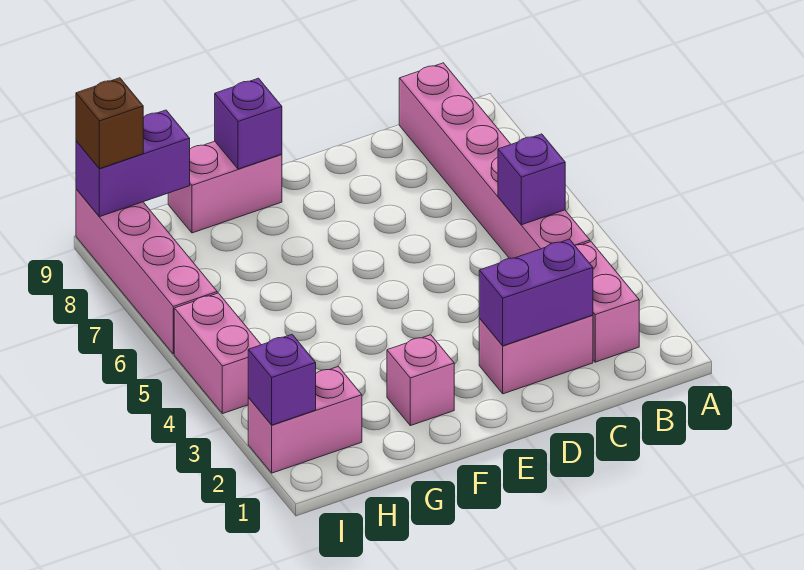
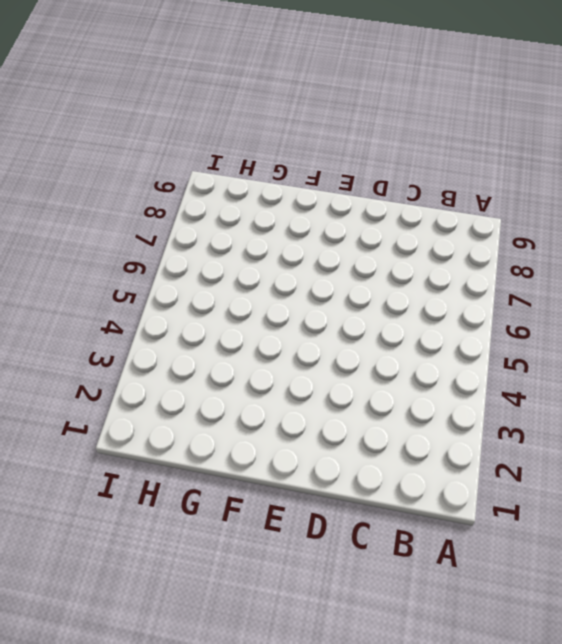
none -> pink 1x2 brick [575,242,639,362]
none -> pink 1x6 brick [399,63,590,258]
none -> pink 1x2 brick [479,315,593,394]

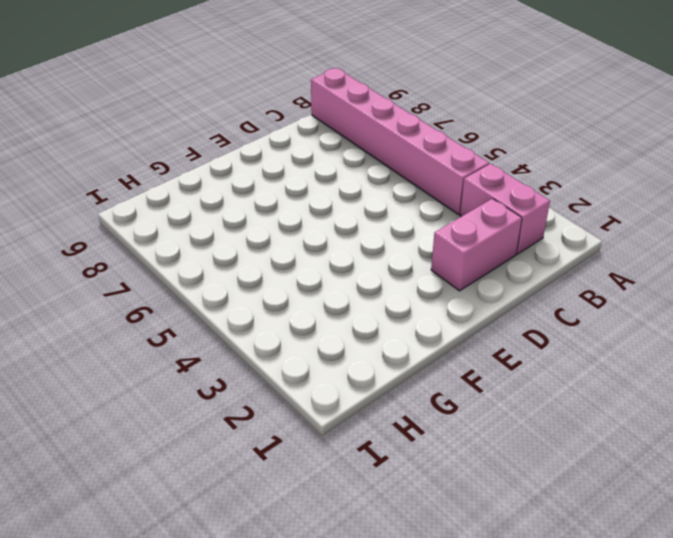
none -> pink 1x1 brick [387,335,454,426]
none -> pink 1x2 brick [168,141,282,233]
none -> pink 1x2 brick [248,367,362,473]

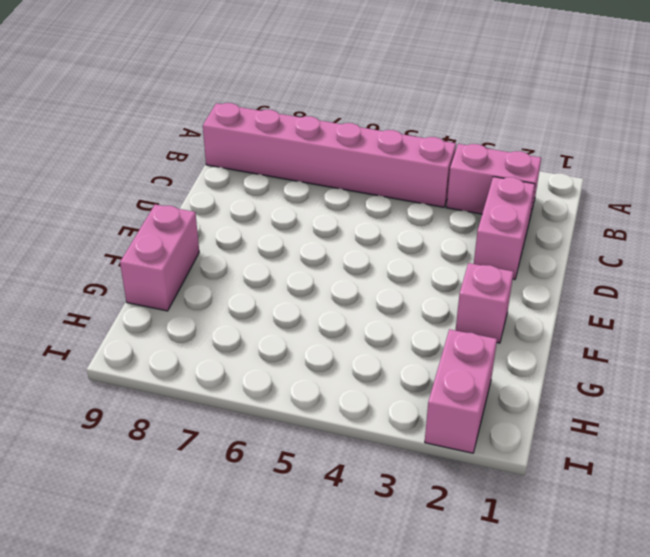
none -> pink 1x2 brick [174,293,261,414]
none -> pink 1x4 brick [76,189,217,354]
none -> purple 1x1 brick [498,134,565,225]

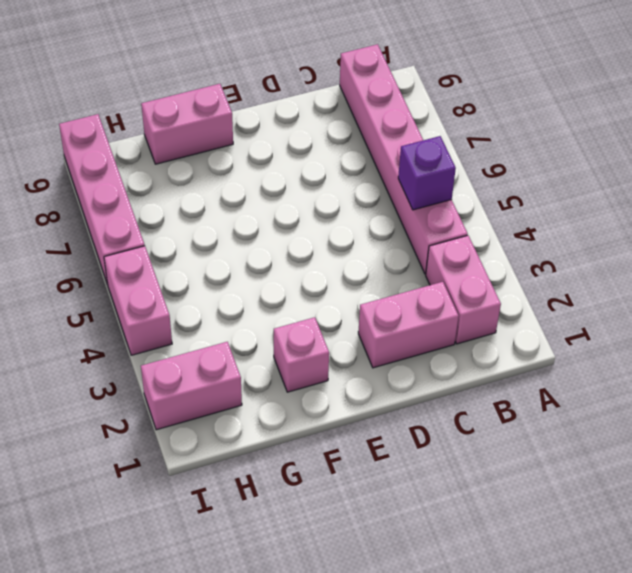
none -> purple 1x2 brick [479,239,593,346]
none -> purple 1x1 brick [215,78,282,169]
none -> purple 1x2 brick [76,110,190,217]

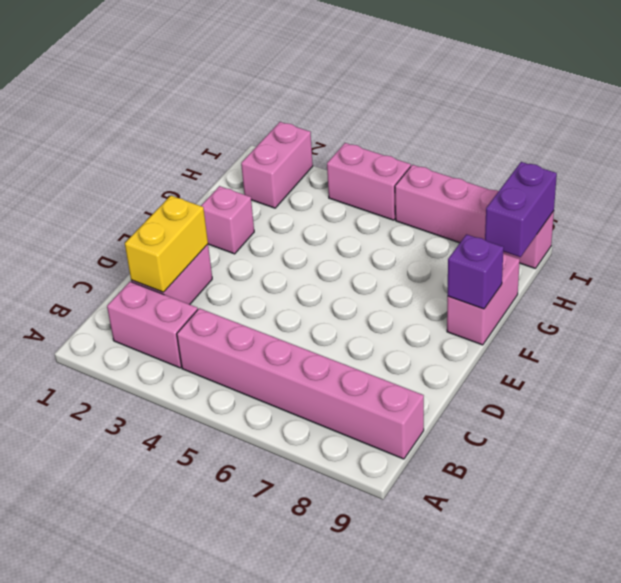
yellow 1x2 brick [125,196,208,292] -> purple 1x2 brick [479,239,593,346]
none -> purple 1x1 brick [498,134,565,225]
none -> purple 1x1 brick [248,335,316,425]
none -> brown 1x1 brick [76,78,143,169]

